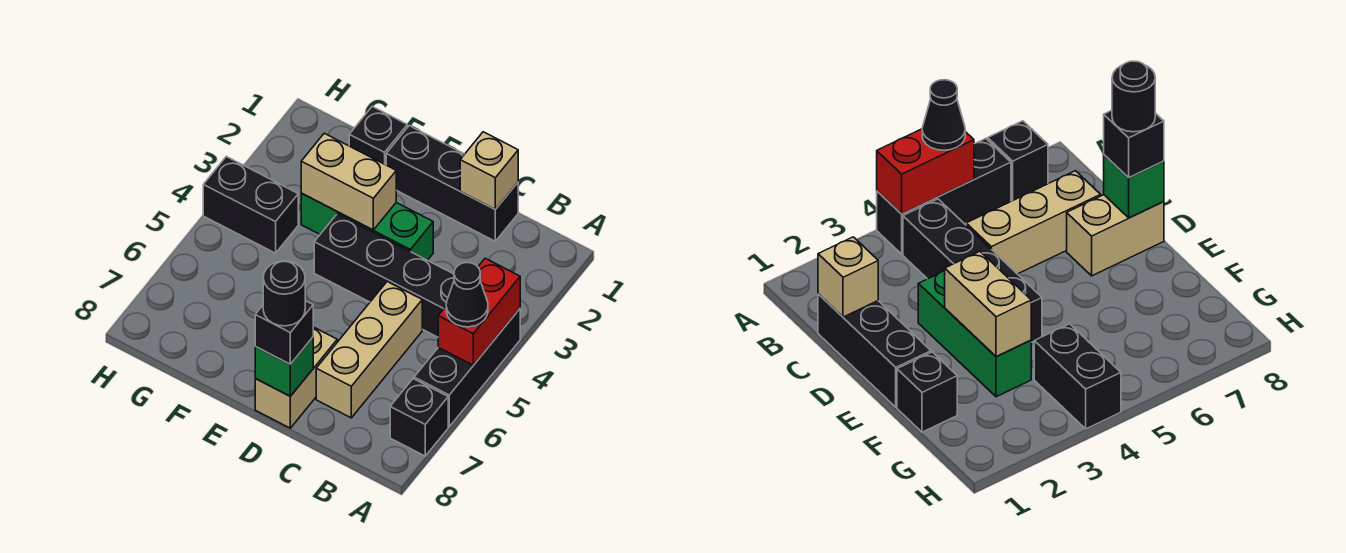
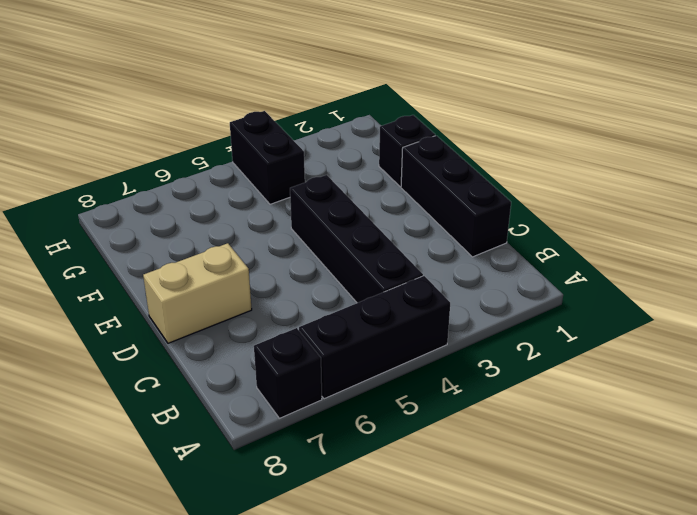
none -> tan 1x3 brick [316,282,422,418]
none -> green 1x3 brick [301,193,433,260]
none -> red 1x2 brick [438,258,520,365]

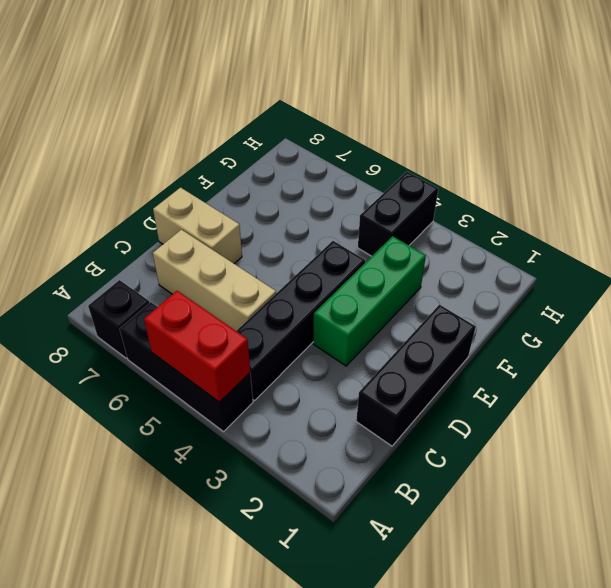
none -> black 1x1 brick [349,107,407,165]
none -> tan 1x1 brick [460,132,518,209]
none -> green 1x1 brick [255,337,313,396]

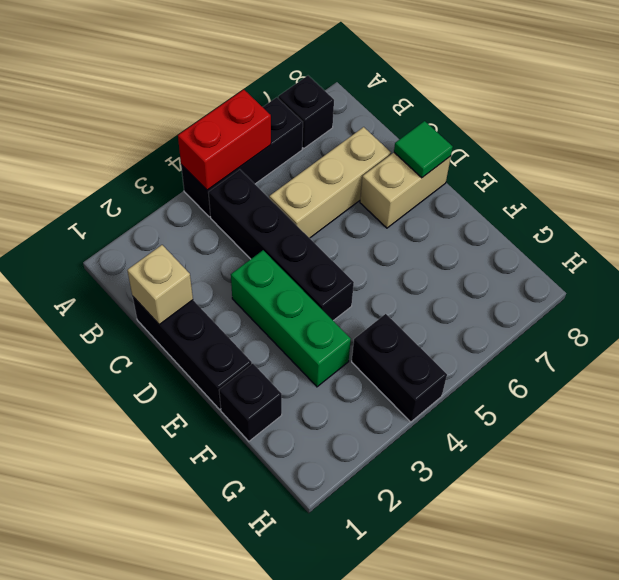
green 1x1 tile [394,121,453,178] -> green 1x1 brick [255,337,313,396]
none -> tan 1x2 brick [301,133,396,230]
none -> black 1x1 cone [446,263,488,327]
none -> black 1x1 brick [255,301,313,364]

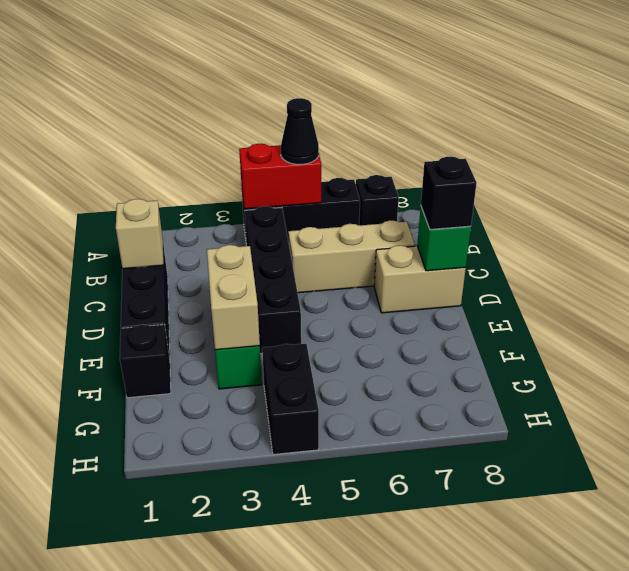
none -> black 1x1 round brick [263,261,305,326]

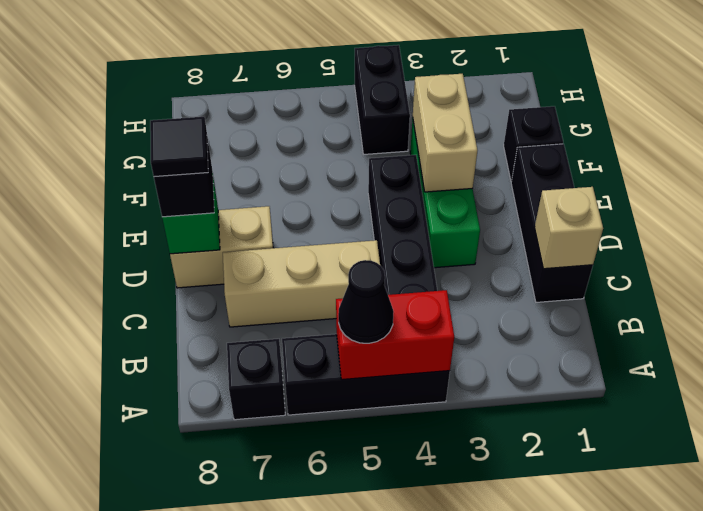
black 1x1 tile [150,117,208,177] -> black 1x1 round brick [263,261,305,326]

